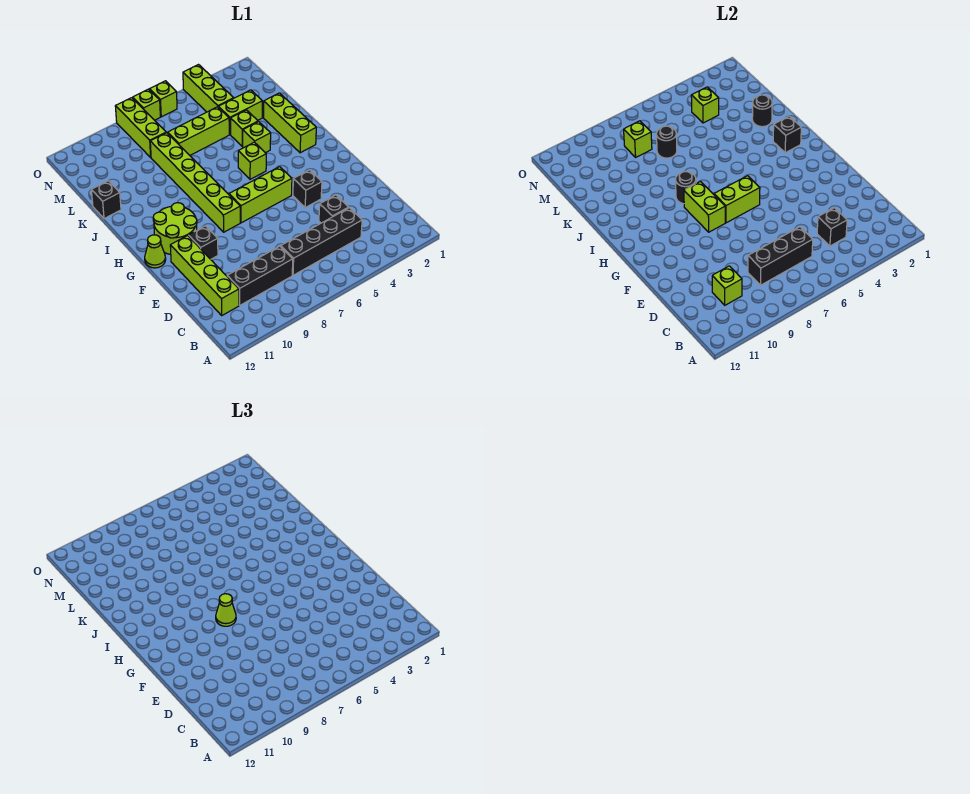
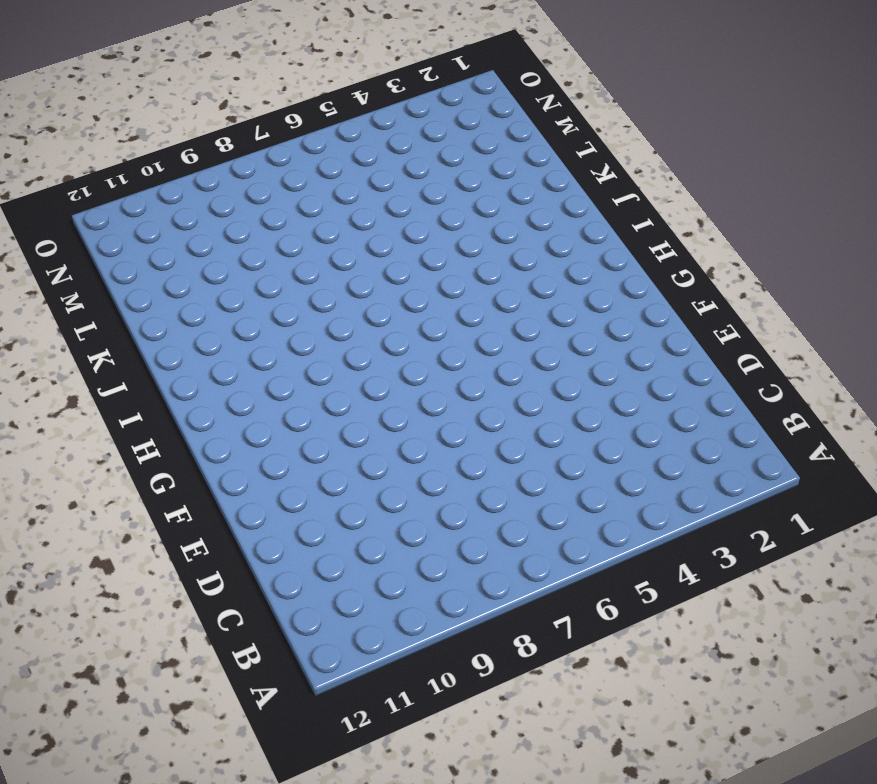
none -> black 1x4 brick [281,208,362,275]
none -> black 1x3 brick [227,246,293,305]
none -> lime 1x4 brick [170,236,239,315]
none -> black 1x1 brick [319,195,349,223]

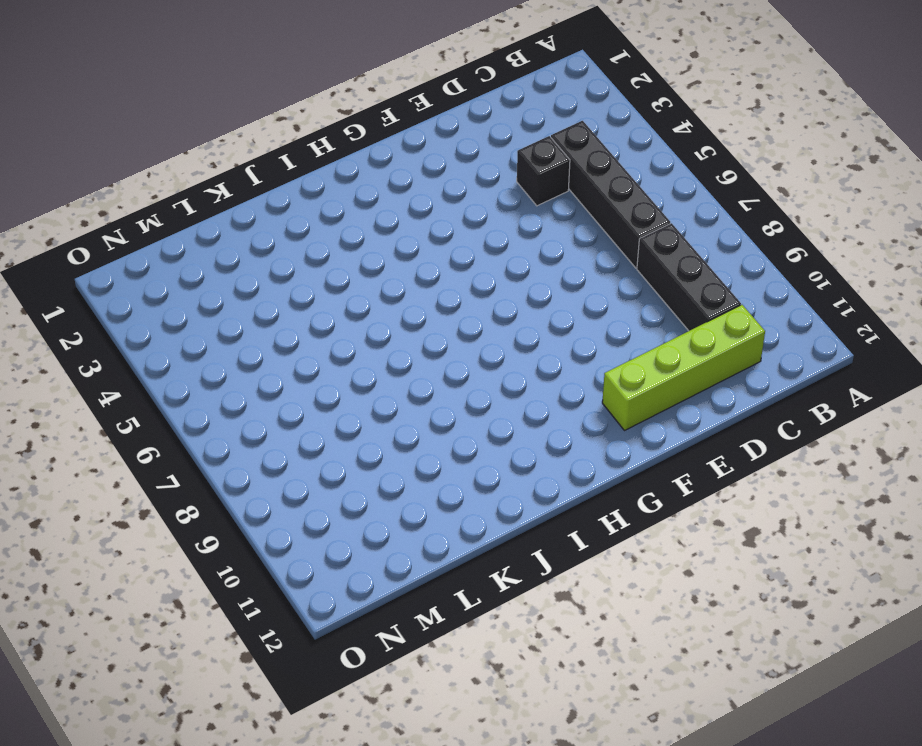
none -> black 1x1 brick [293,170,322,207]
none -> black 1x1 brick [188,226,218,259]
none -> lime 1x3 brick [229,167,292,223]
none -> lime 1x6 brick [150,133,240,232]

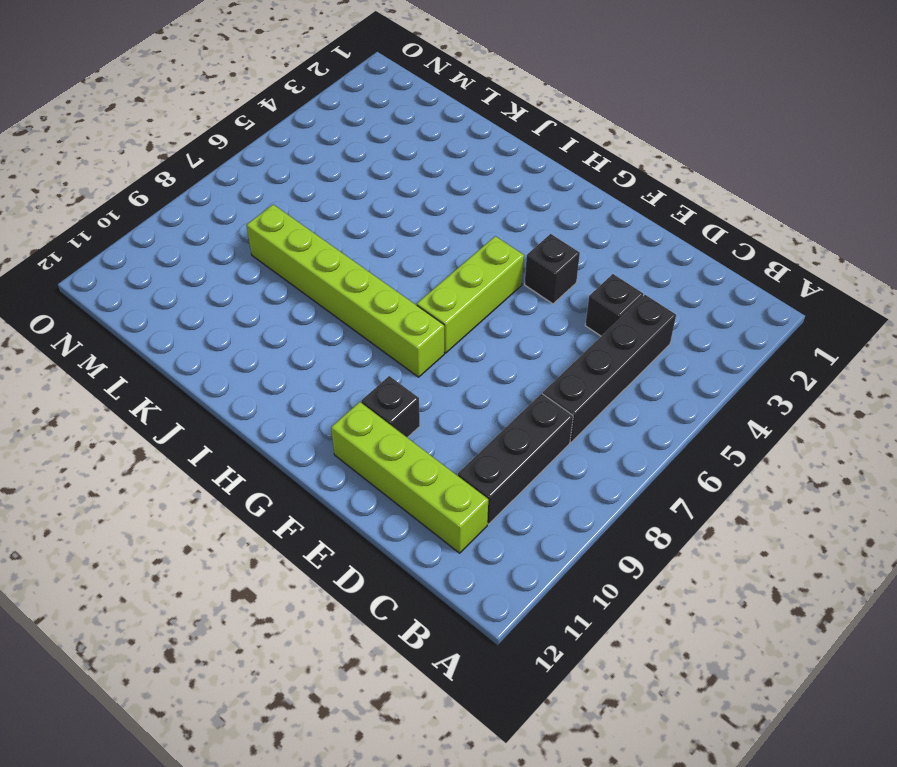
none -> lime 2x2 round brick [153,203,197,254]
none -> lime 1x1 cone [145,235,166,268]
none -> lime 1x3 brick [264,93,316,153]
none -> lime 1x1 brick [238,142,266,179]

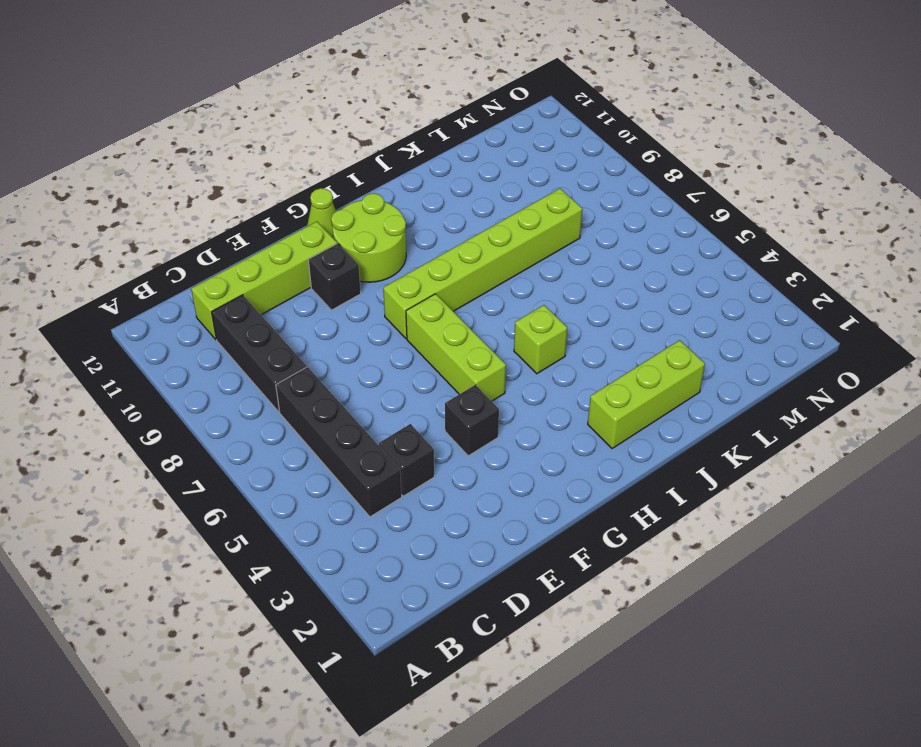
none -> lime 1x1 brick [243,122,271,153]
none -> lime 1x1 brick [231,110,258,146]
none -> black 1x1 brick [91,181,121,219]
none -> lime 1x2 brick [218,90,262,135]

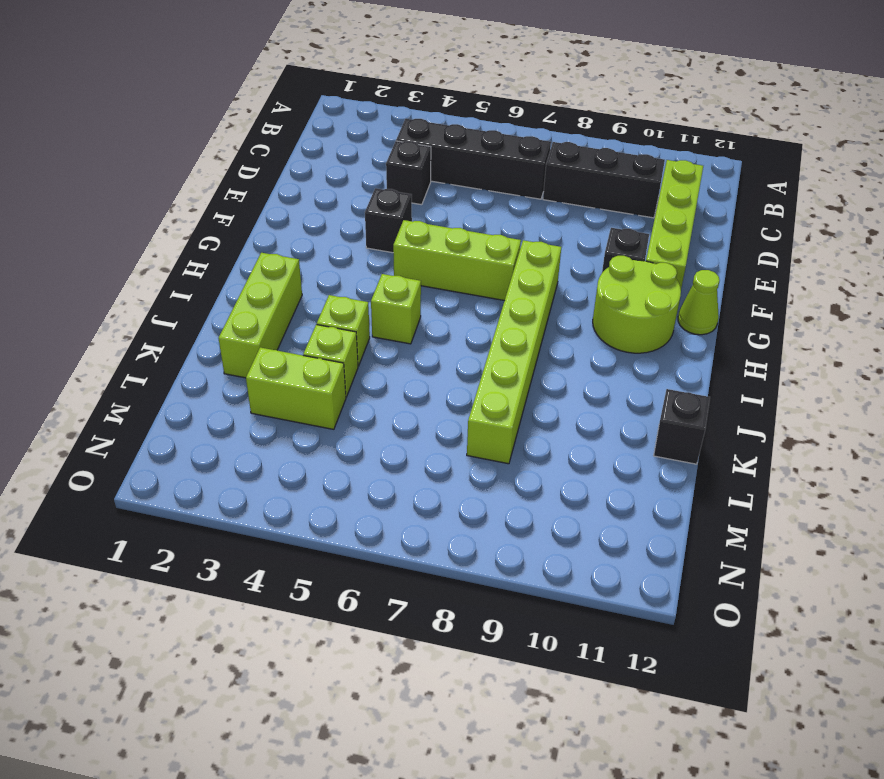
none -> lime 1x3 brick [168,107,229,155]
none -> lime 1x3 brick [183,65,234,112]
none -> lime 1x3 brick [115,98,166,157]
none -> lime 1x1 brick [150,81,177,117]

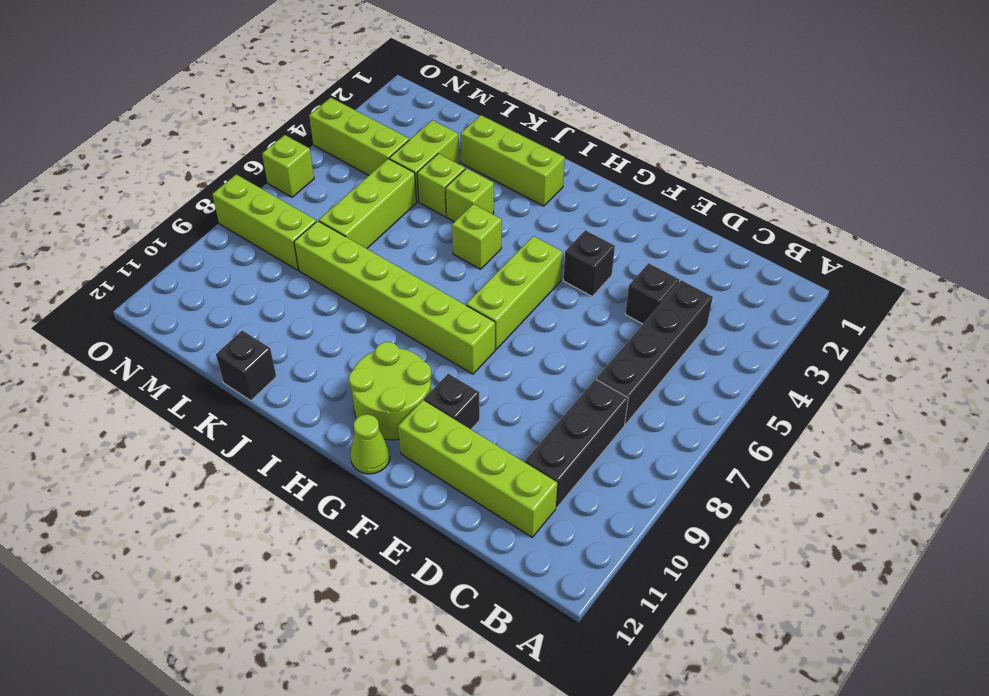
none -> lime 1x1 brick [133,89,160,120]
none -> black 1x1 brick [817,208,847,246]
none -> black 1x3 brick [748,227,813,285]
none -> lime 1x1 brick [712,266,742,305]

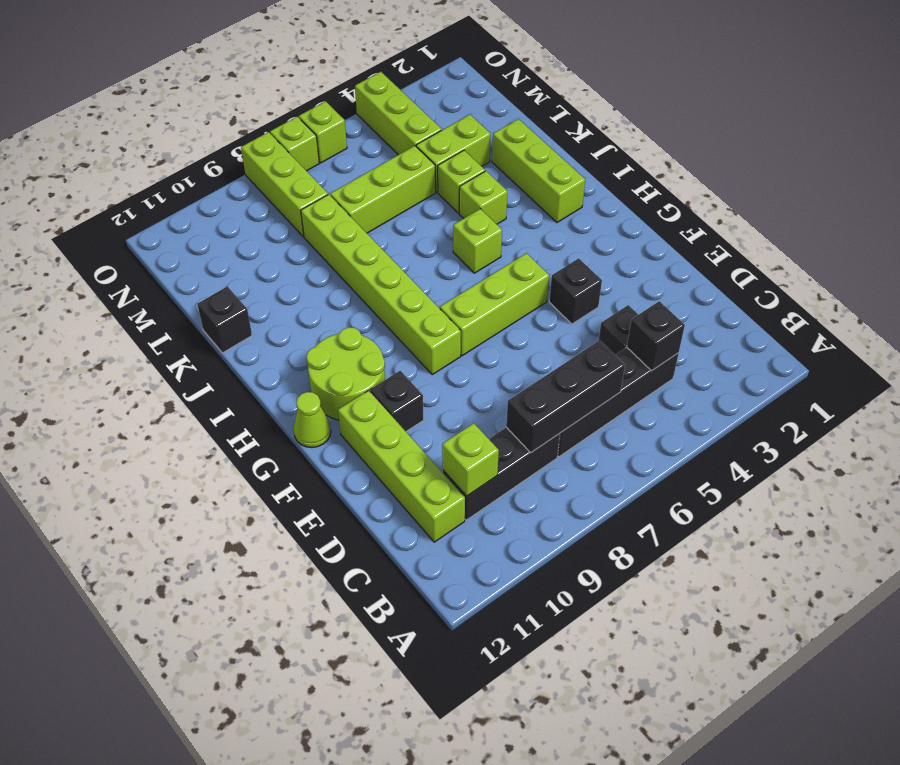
none -> lime 1x2 brick [714,176,760,223]
none -> lime 1x2 brick [684,182,725,232]
none -> black 1x1 brick [773,116,801,153]
none -> black 1x1 round brick [676,172,696,204]

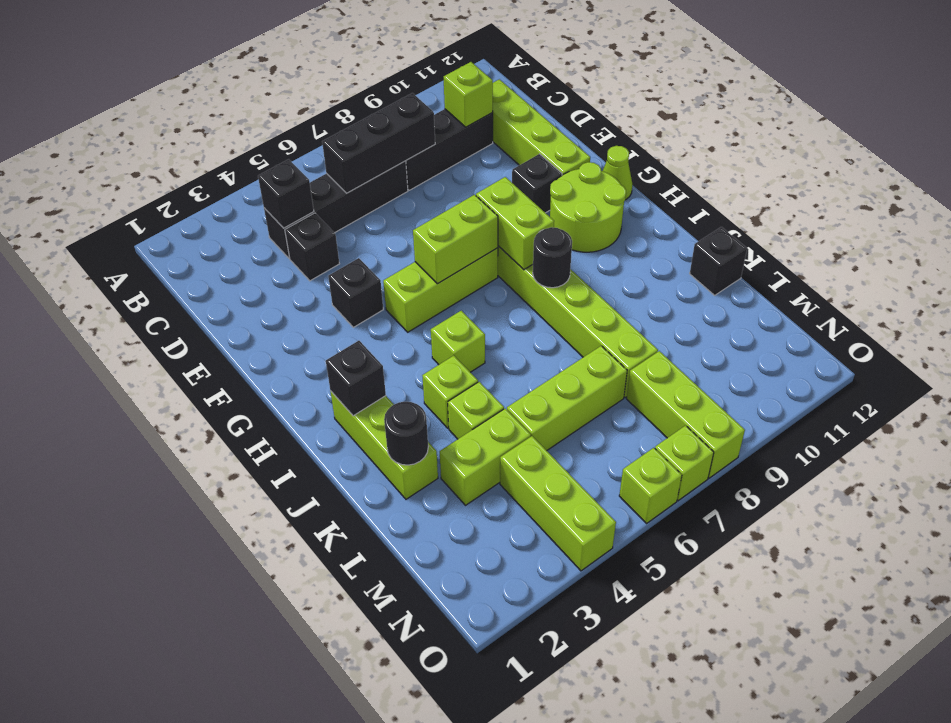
none -> black 1x1 round brick [657,126,677,158]
none -> lime 1x1 brick [691,87,719,123]
none -> lime 1x1 brick [624,121,652,157]
none -> lime 1x1 cone [216,594,236,626]

